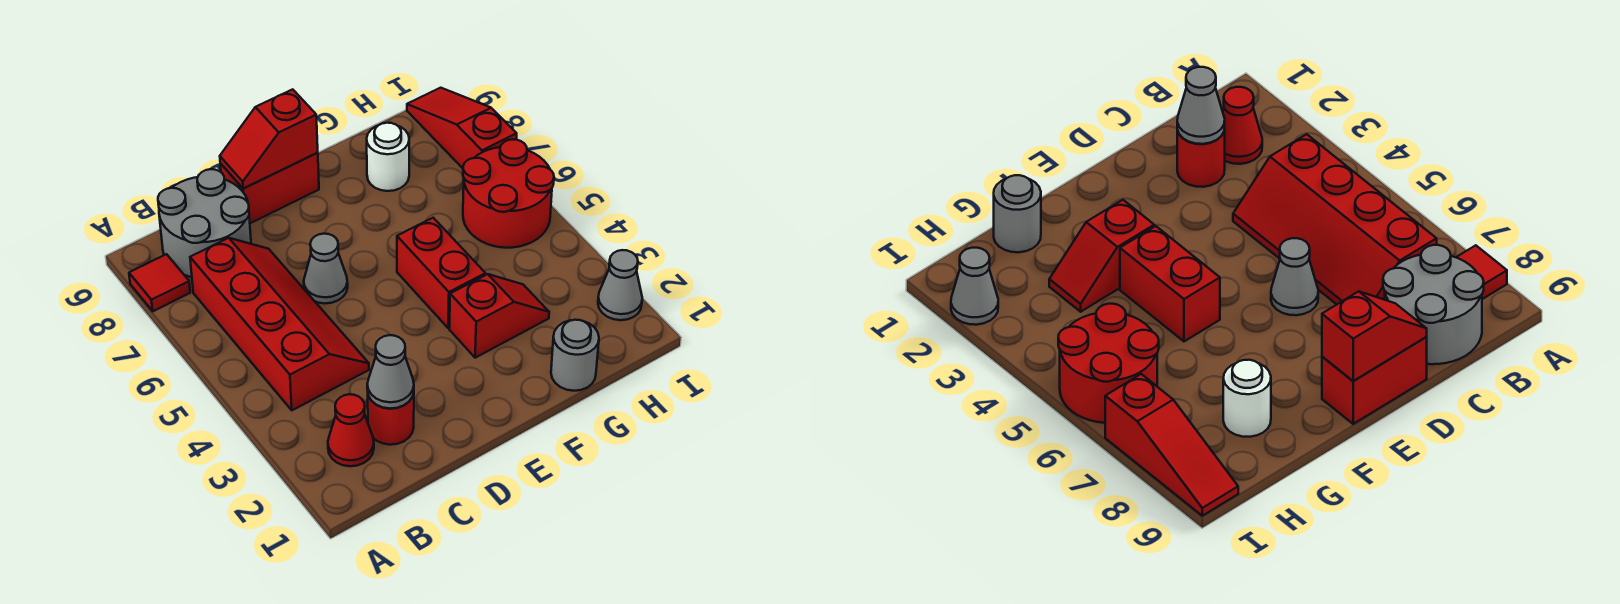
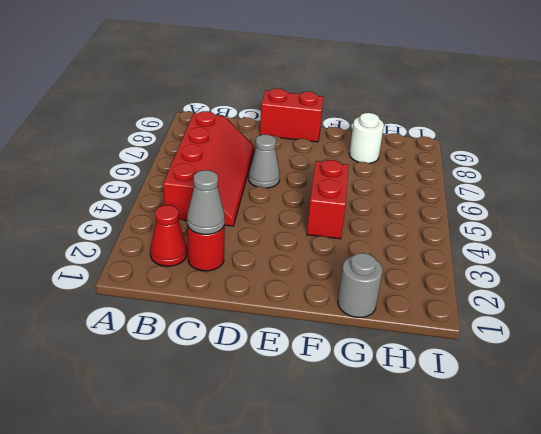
none -> red 1x1 tile [129,254,190,311]
none -> grey 2x2 round brick [158,169,251,277]
none -> red 1x2 slope [449,274,549,358]

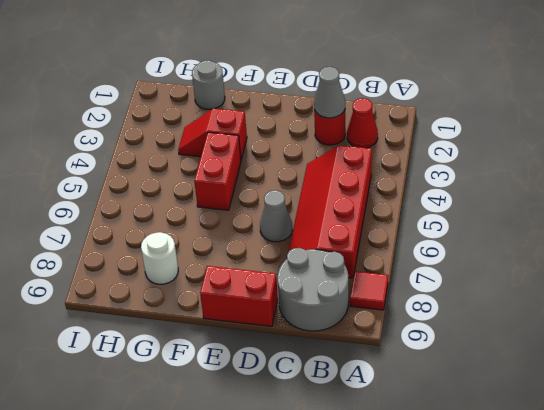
none -> red 2x2 round brick [463,139,554,248]
none -> grey 1x1 cone [598,250,642,320]
none -> red 1x3 slope [407,88,517,168]

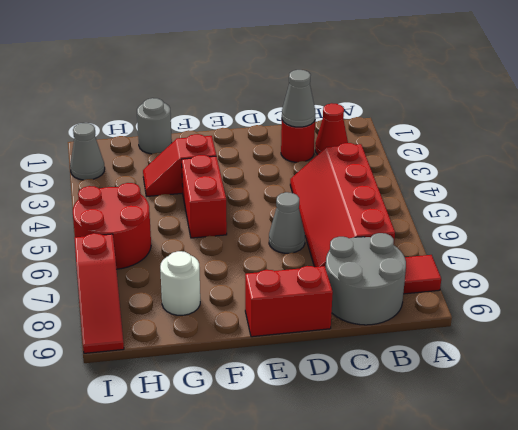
none -> red 1x2 slope [220,89,318,188]

